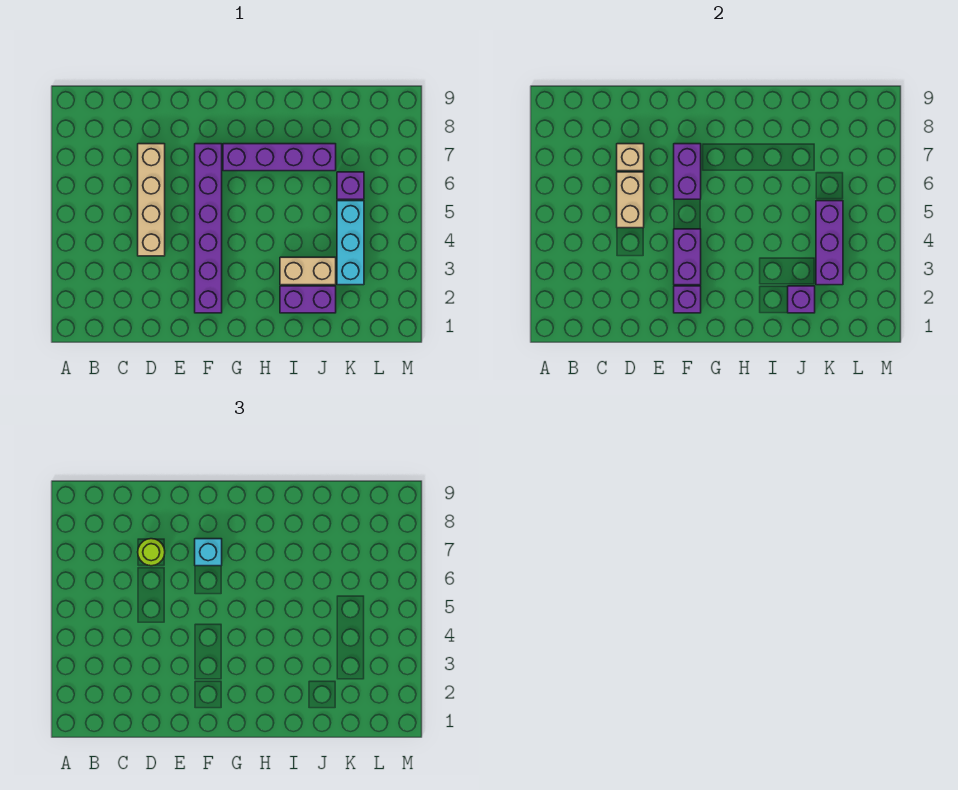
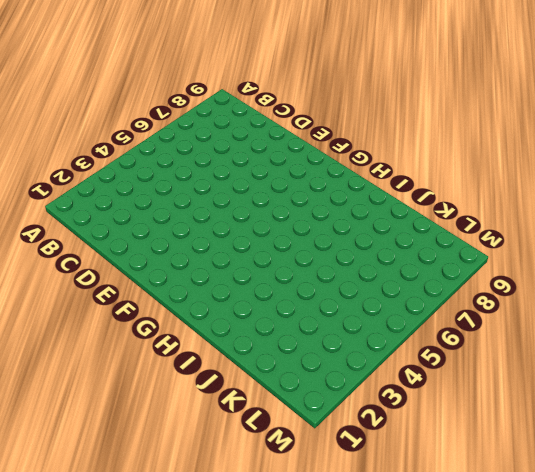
none -> tan 1x4 brick [138,144,165,256]
none -> purple 1x6 brick [195,144,222,313]
none -> purple 1x4 brick [223,144,336,171]

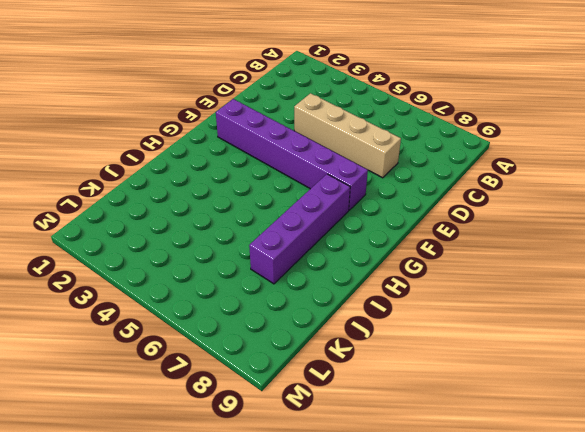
none -> purple 1x2 brick [280,286,336,313]
none -> tan 1x2 brick [280,257,336,285]
none -> cyan 1x3 brick [337,201,364,285]

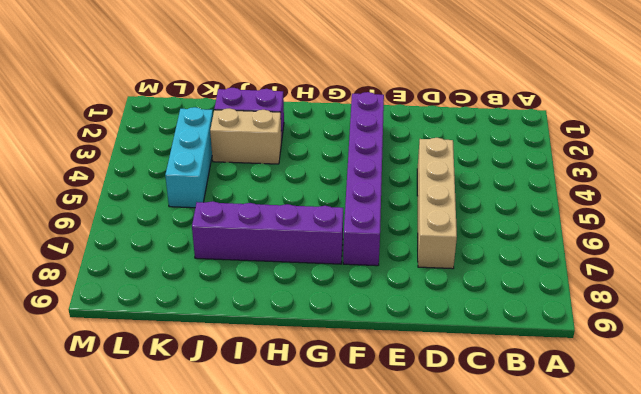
none -> purple 1x1 brick [337,172,364,199]
none -> tan 1x2 brick [617,172,644,228]
none -> tan 1x1 brick [617,144,644,171]

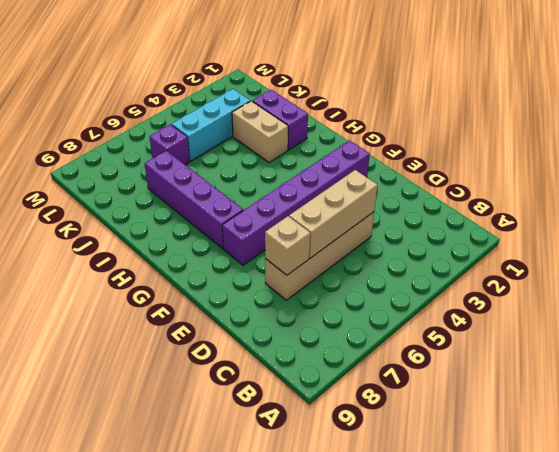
tan 1x3 brick [289,170,378,258] -> tan 1x2 brick [617,172,644,228]
none -> purple 1x1 brick [674,286,701,313]
none -> purple 1x2 brick [674,229,701,285]
none -> purple 1x2 brick [674,144,701,199]

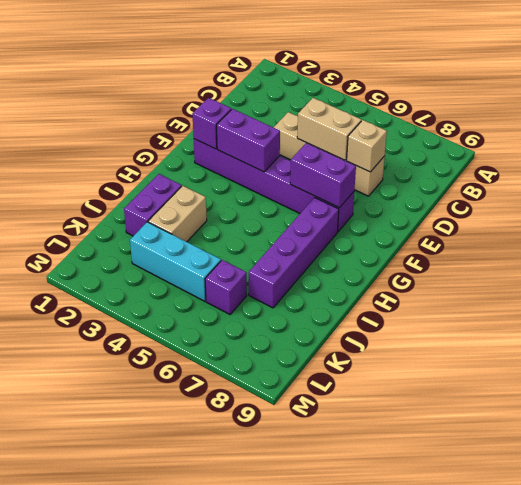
none -> purple 1x1 brick [788,286,815,313]
none -> purple 1x3 brick [816,201,843,285]
none -> lime 1x1 round brick [138,539,165,566]

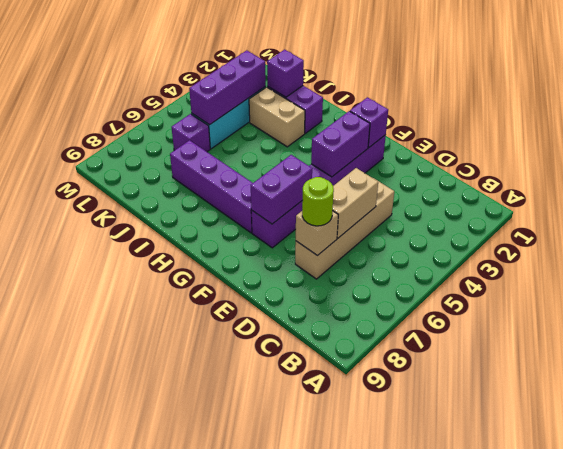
none -> cyan 1x1 brick [195,539,222,566]

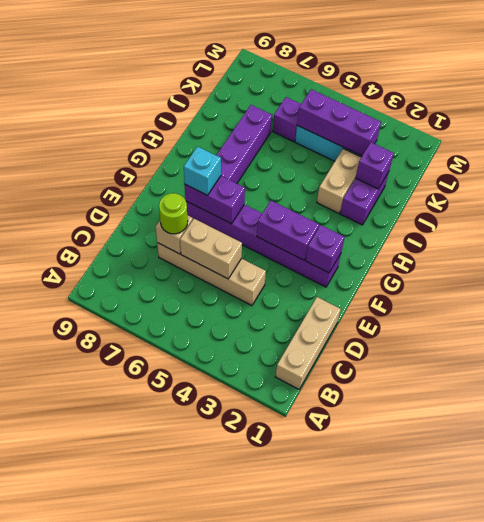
tan 1x3 brick [275,297,341,389] -> none

